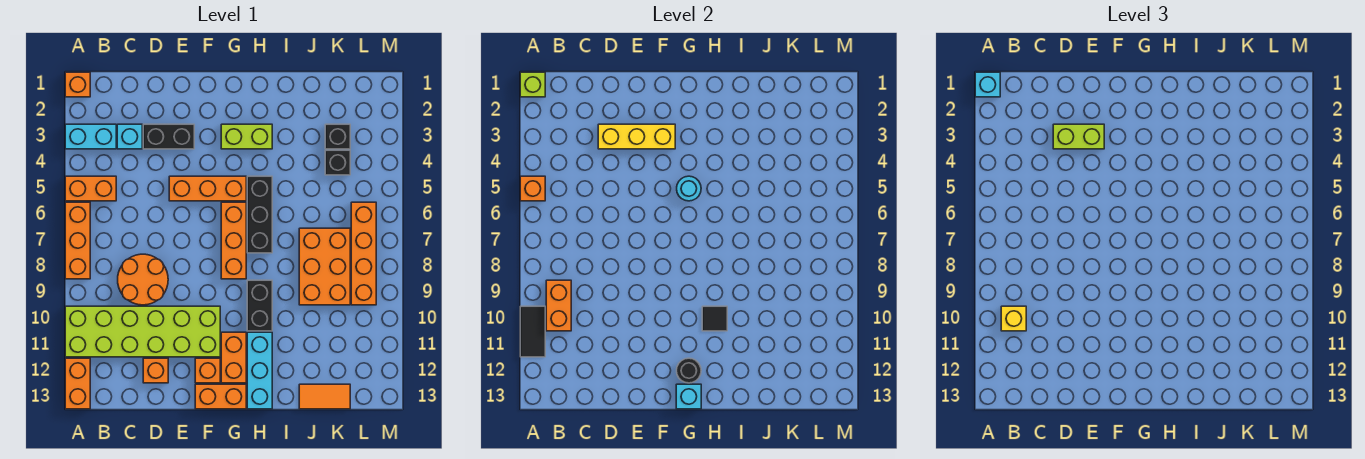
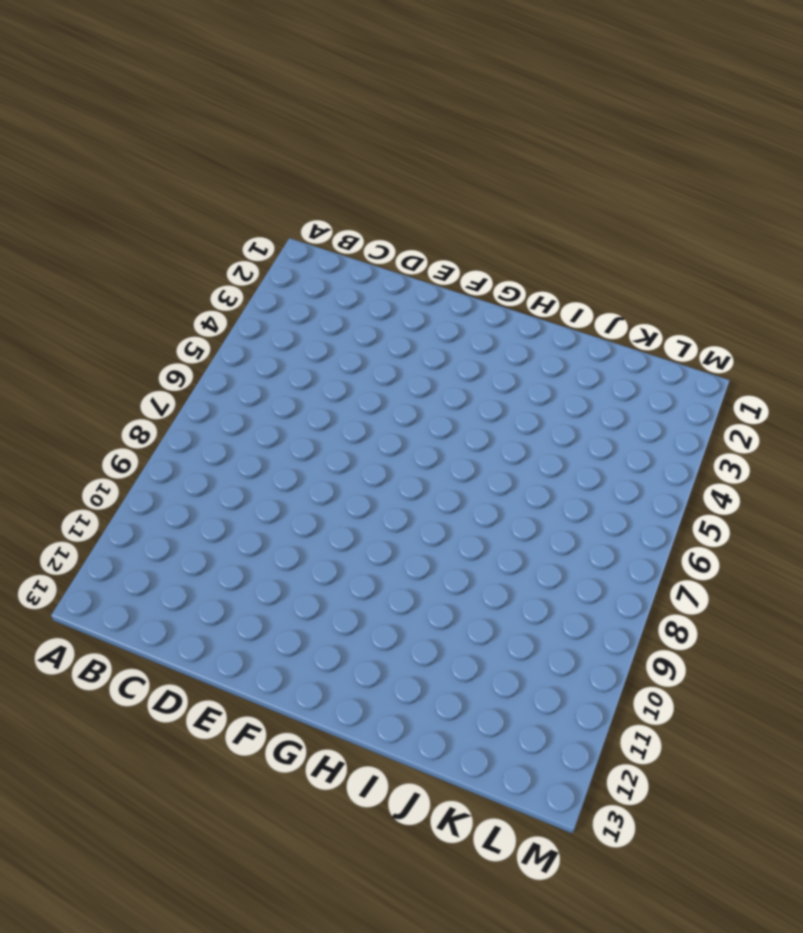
none -> orange 1x1 brick [65,72,90,97]
none -> cyan 1x2 brick [65,124,116,149]
none -> orange 1x2 brick [65,176,116,201]
none -> orange 1x3 brick [65,202,90,279]

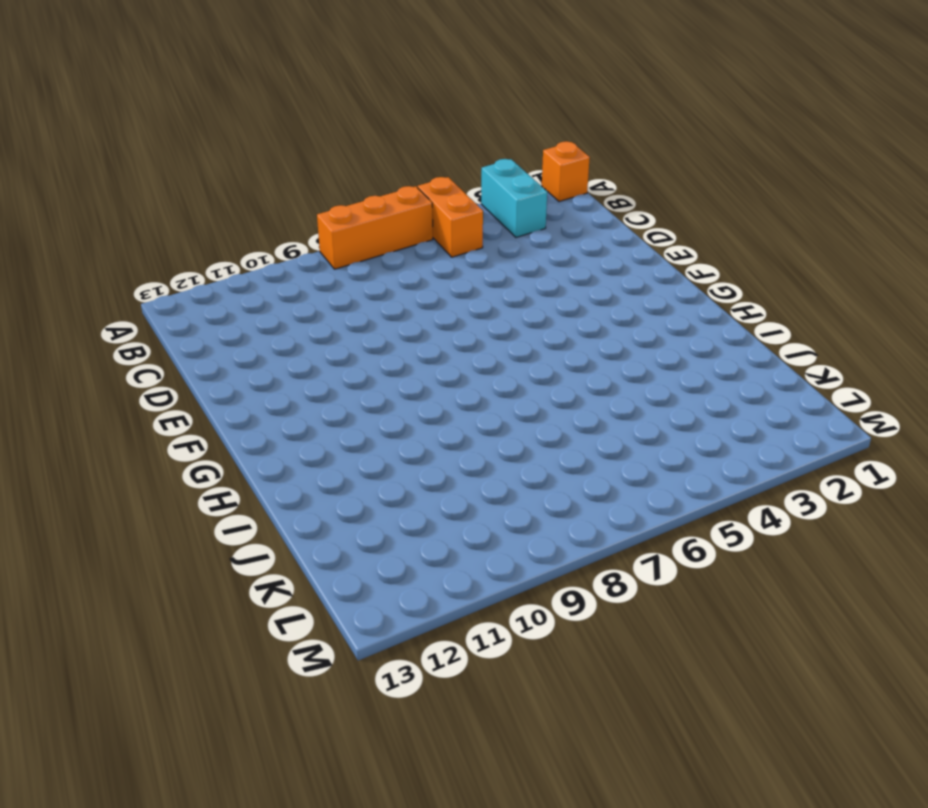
none -> lime 2x6 brick [65,306,220,357]
none -> orange 1x2 brick [65,358,90,409]
none -> cyan 1x1 brick [117,124,142,149]
none -> orange 2x2 round brick [118,254,168,305]

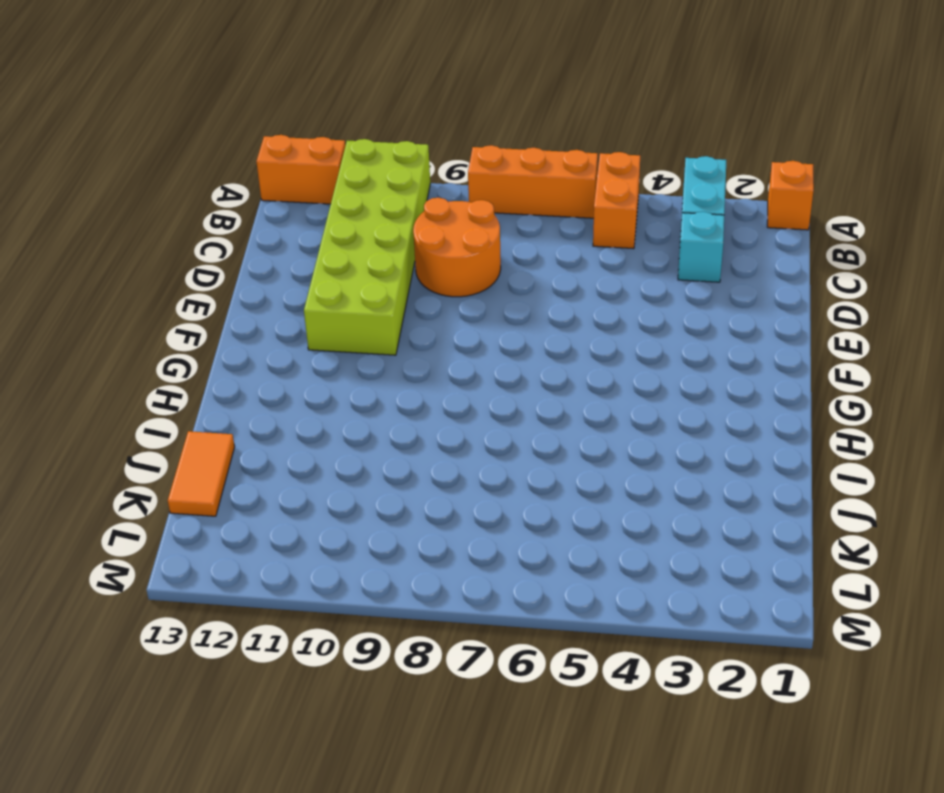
none -> black 1x2 brick [143,124,194,149]
none -> orange 1x1 brick [143,358,168,383]
none -> orange 1x3 brick [169,176,246,201]
none -> orange 1x1 brick [195,358,220,383]

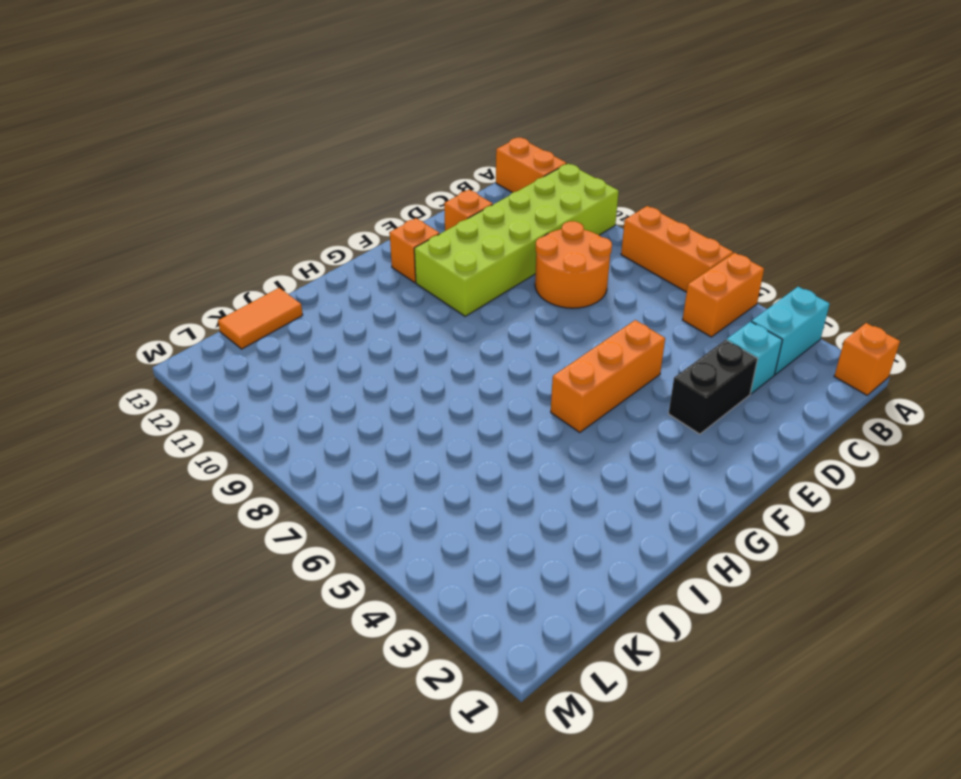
none -> orange 1x2 brick [195,384,246,409]
none -> lime 1x2 brick [221,124,272,149]
none -> orange 1x3 brick [221,202,246,279]
none -> orange 1x2 brick [221,332,246,383]

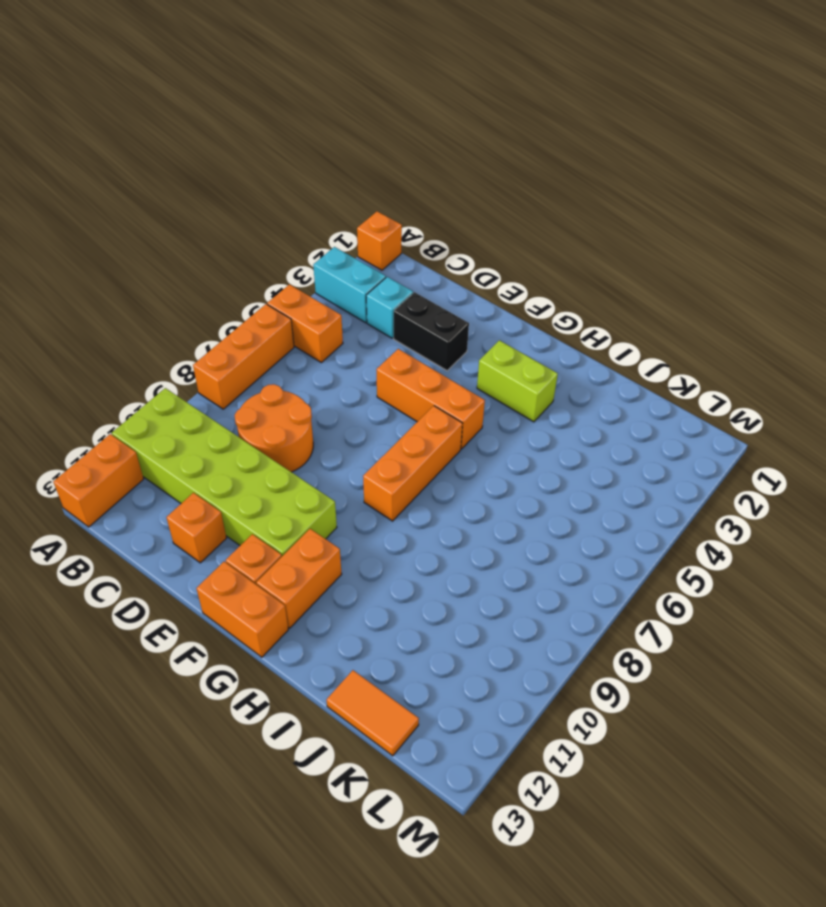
none -> black 1x3 brick [247,176,272,253]
none -> black 1x2 brick [247,280,272,331]
none -> cyan 1x3 brick [247,332,272,409]
none -> orange 2x3 brick [299,228,350,305]

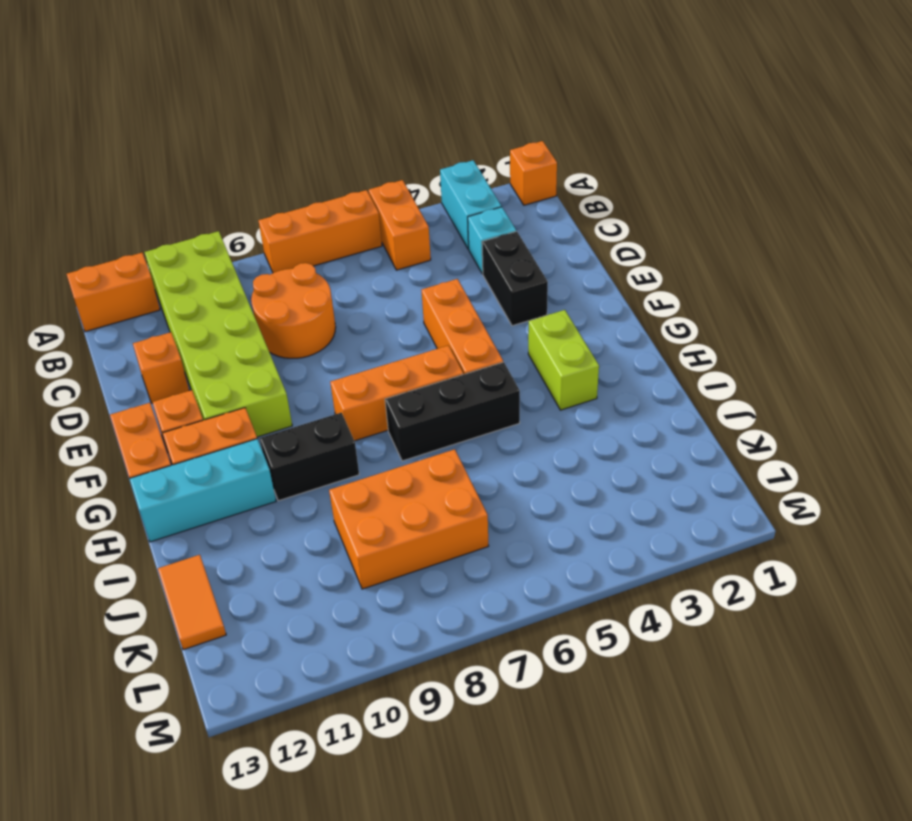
none -> black 1x1 brick [325,124,350,149]
none -> black 1x1 brick [325,150,350,175]
none -> orange 1x4 brick [351,202,376,305]
none -> lime 1x1 brick [520,72,545,97]

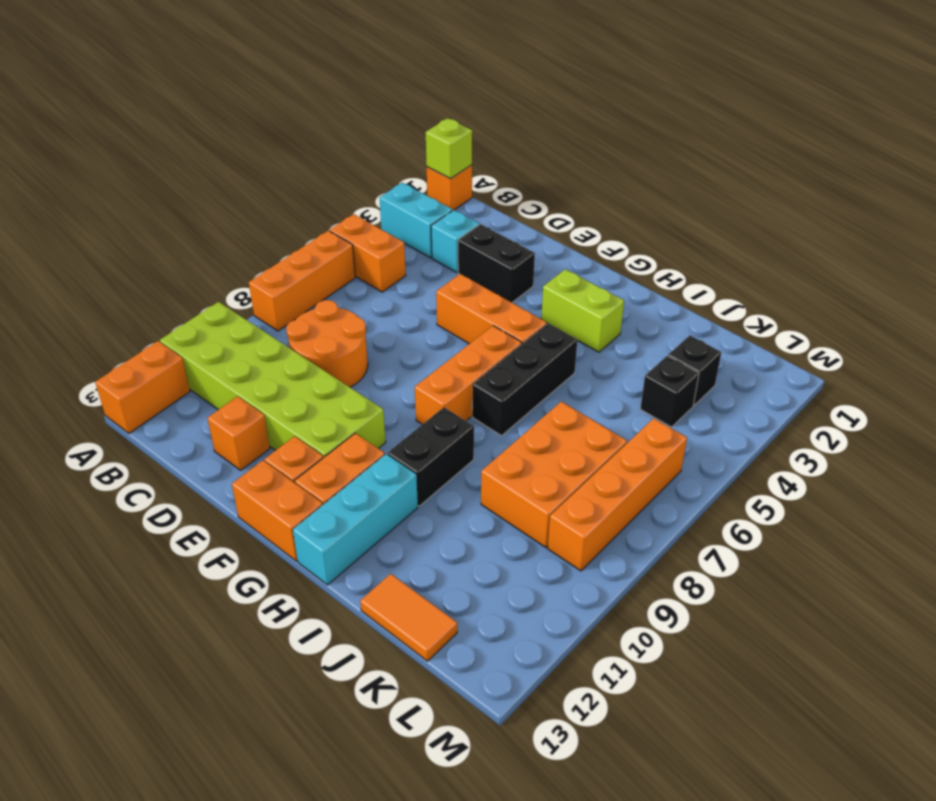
none -> orange 1x1 brick [520,176,545,201]
none -> black 1x2 tile [520,306,545,357]
none -> orange 1x2 brick [546,280,571,331]
none -> yellow 1x3 brick [598,124,675,149]

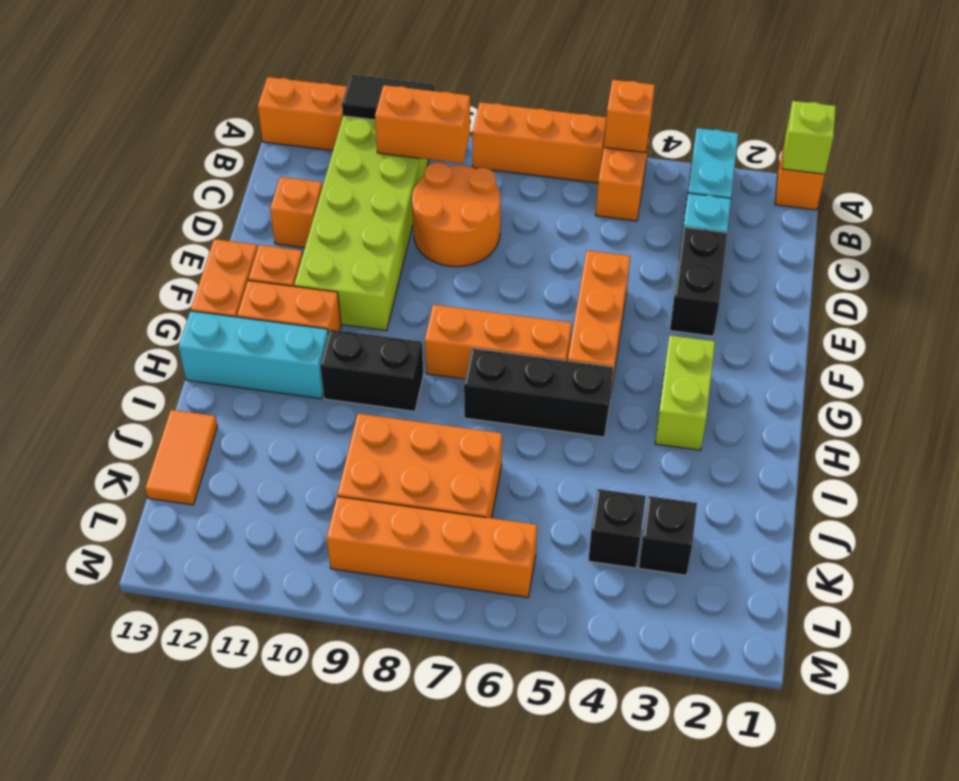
none -> yellow 1x3 brick [598,124,675,149]
none -> cyan 1x1 round brick [677,176,701,201]
none -> black 1x1 round brick [677,358,701,383]
none -> cyan 1x1 brick [676,384,701,409]

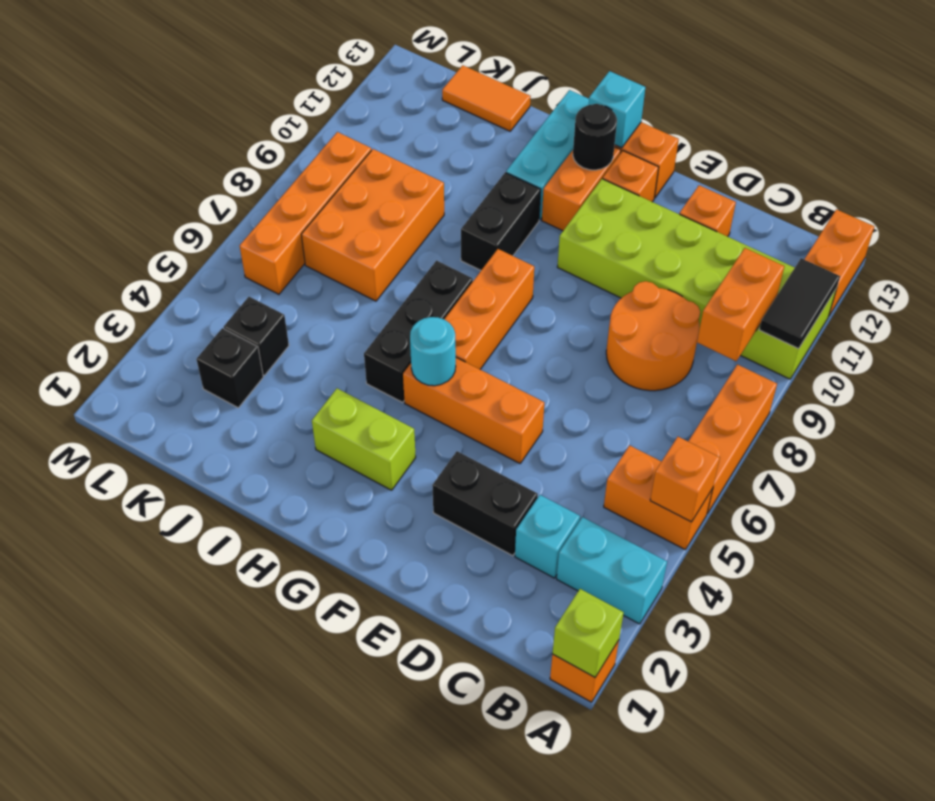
none -> yellow 1x3 brick [598,124,675,149]
none -> black 1x1 tile [702,306,727,331]
none -> cyan 1x1 brick [975,72,1000,97]
none -> yellow 1x1 brick [1001,306,1026,331]

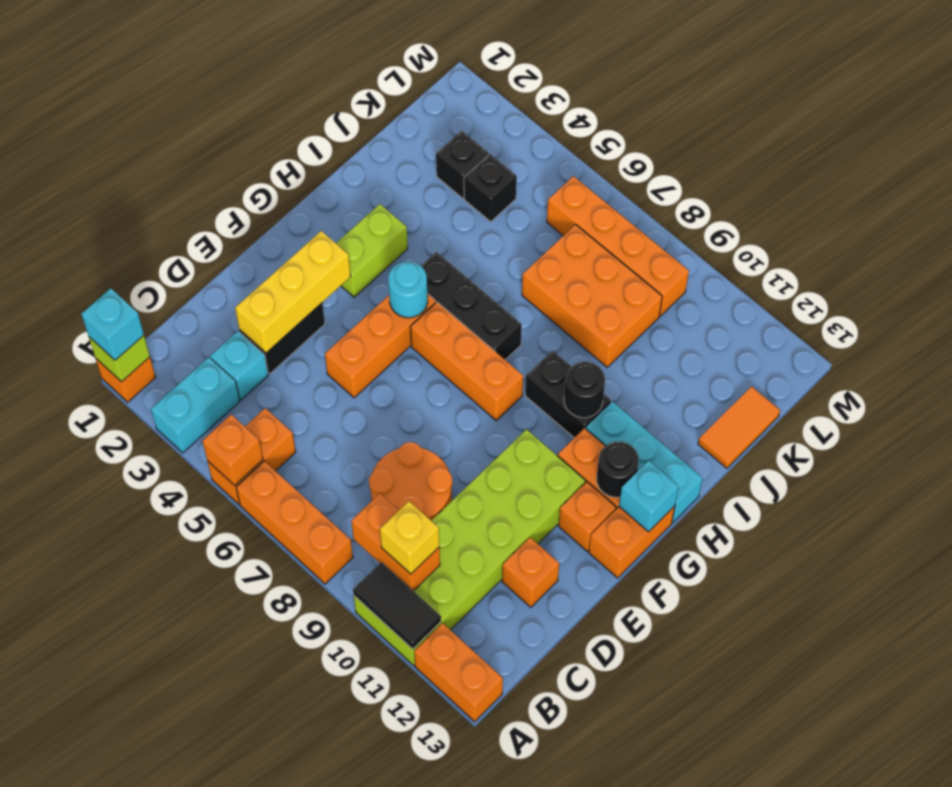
black 1x1 round brick [564,362,605,418] -> black 1x1 tile [702,306,727,331]
none -> lime 1x2 brick [1053,124,1104,149]

